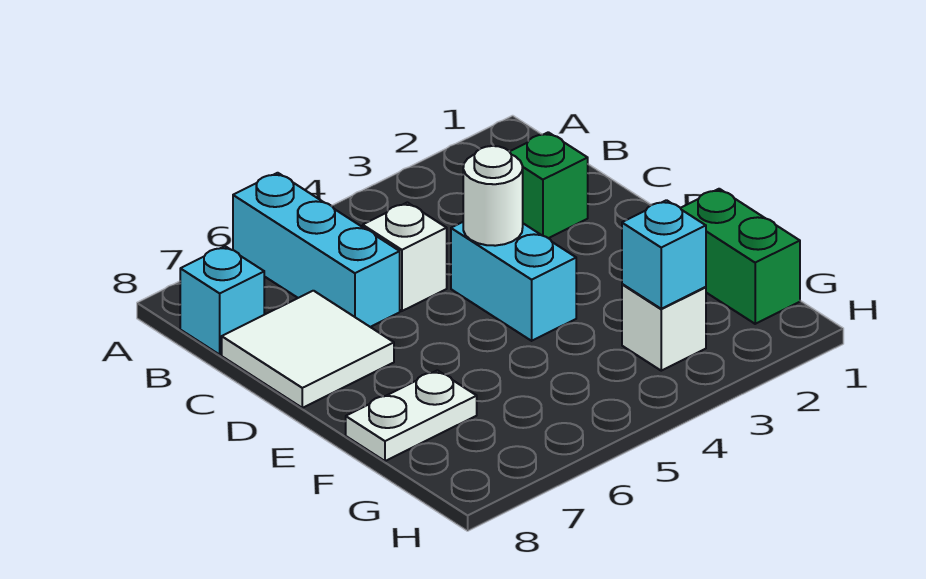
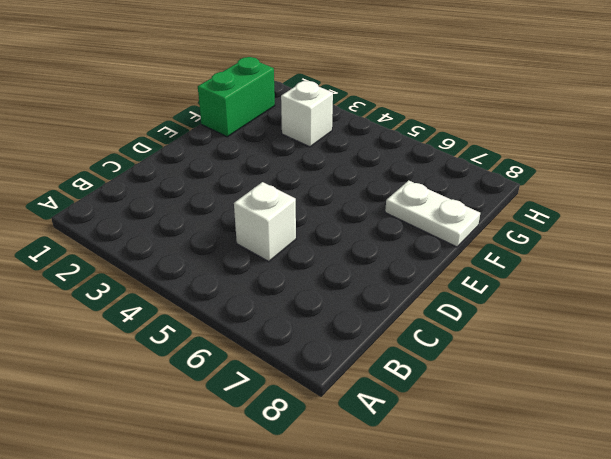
none -> cyan 1x3 brick [233,173,400,327]
none -> cyan 1x1 brick [180,246,264,355]

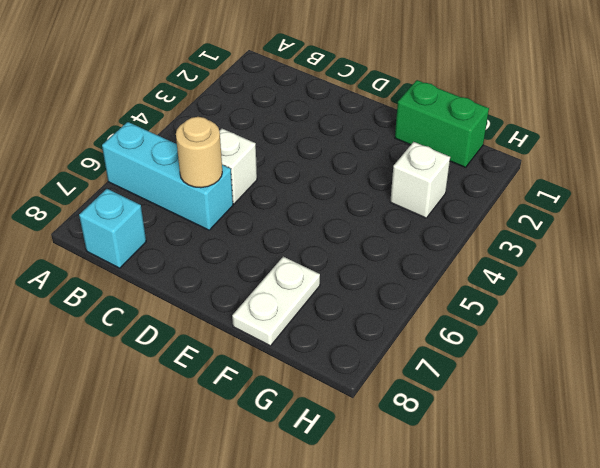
tan 1x1 round brick [176,117,222,188] -> none
none -> green 1x1 brick [509,132,588,238]
none -> white 2x2 tile [222,291,394,408]

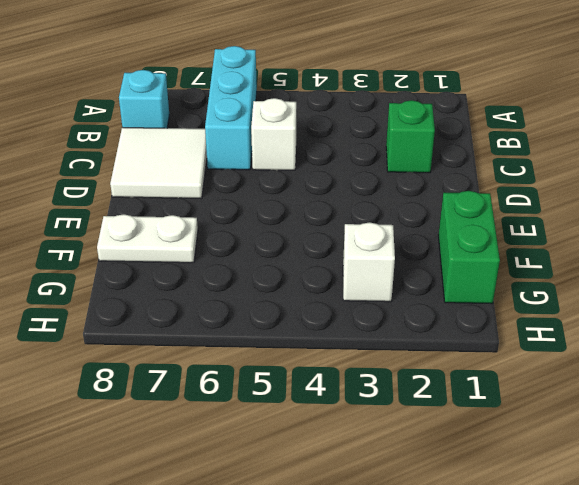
none -> cyan 1x2 brick [451,222,576,341]
none -> white 1x1 round brick [463,146,523,246]

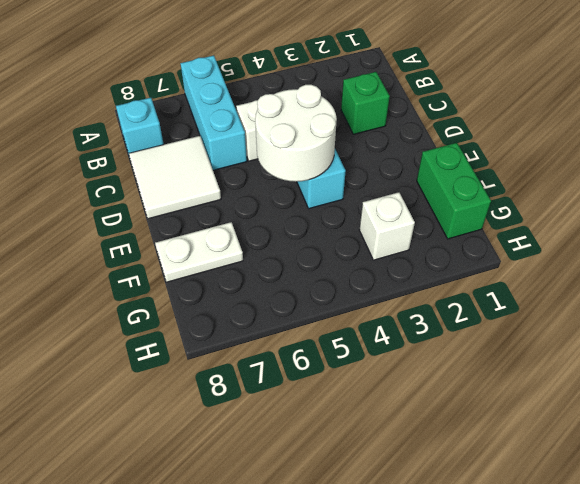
white 2x2 round brick [255,85,337,182] -> white 1x1 round brick [463,146,523,246]
none -> cyan 1x1 brick [622,200,706,309]

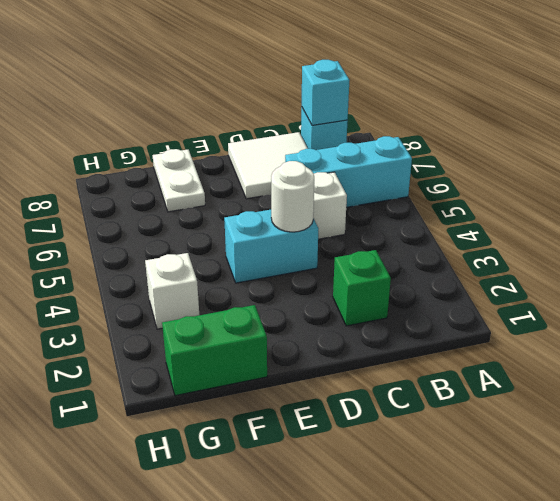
cyan 1x1 brick [302,60,350,125] -> cyan 1x1 brick moved to [622,200,706,309]

